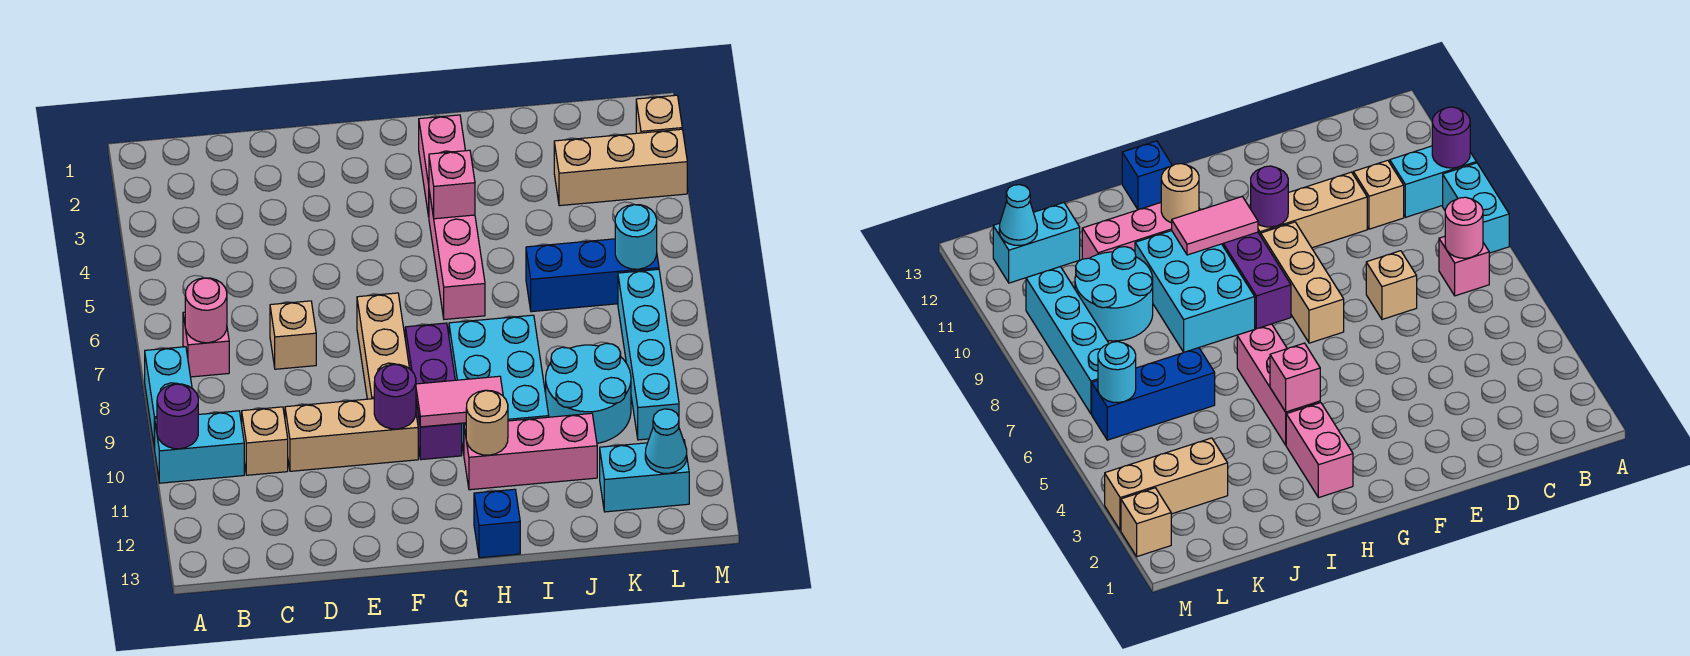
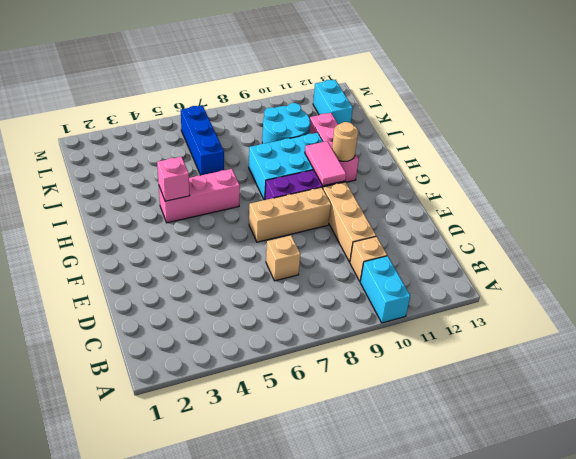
none -> cyan 1x2 brick [145,347,192,449]
none -> pink 1x1 brick [183,312,229,377]
none -> pink 1x2 brick [419,115,465,216]

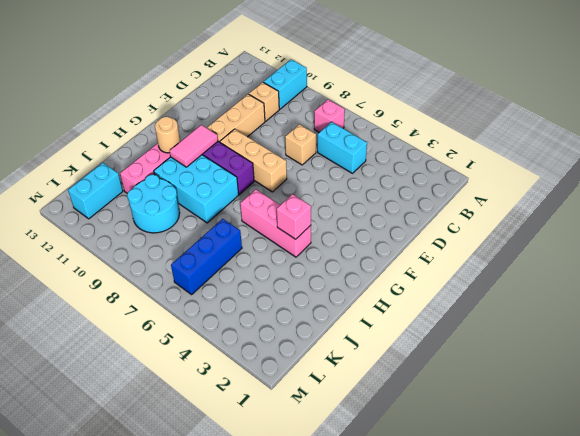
cyan 1x2 brick [318,122,367,173] -> cyan 1x2 brick moved to [145,347,192,449]
none -> pink 1x2 brick [419,115,465,216]
none -> blue 1x1 brick [474,489,520,558]
none -> tan 1x3 brick [554,129,687,206]

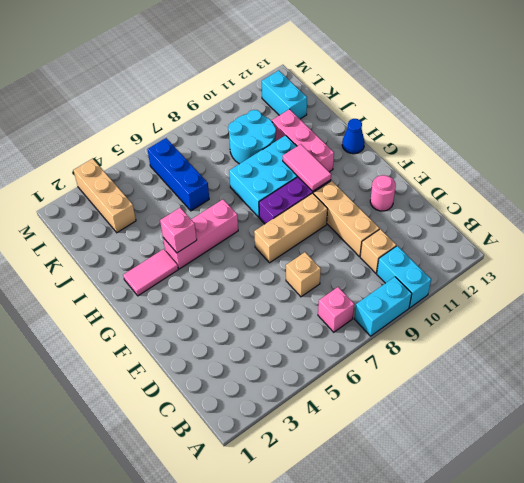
pink 1x1 round brick [370,175,396,211] -> pink 1x1 round brick moved to [185,278,227,343]
pink 1x2 tile [123,249,178,296] -> pink 1x2 brick [419,115,465,216]
blue 1x1 cone [342,119,365,154] -> blue 1x1 brick [474,489,520,558]
none -> cyan 1x4 brick [618,269,679,440]
none -> tan 1x1 brick [636,95,682,133]
none -> purple 1x1 round brick [157,384,198,449]

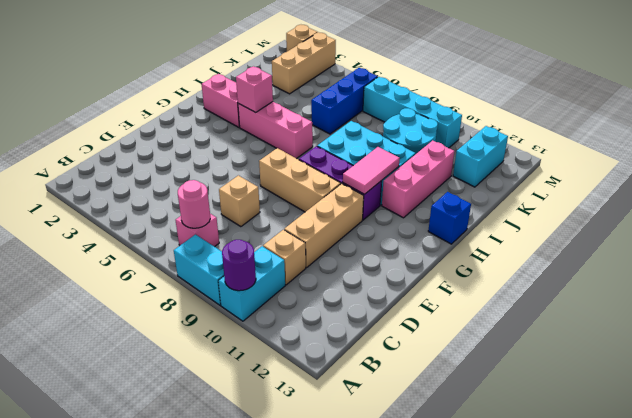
none -> purple 1x1 round brick [374,364,416,429]
none -> tan 1x1 round brick [466,390,508,455]
none -> cyan 1x1 round brick [615,204,657,269]

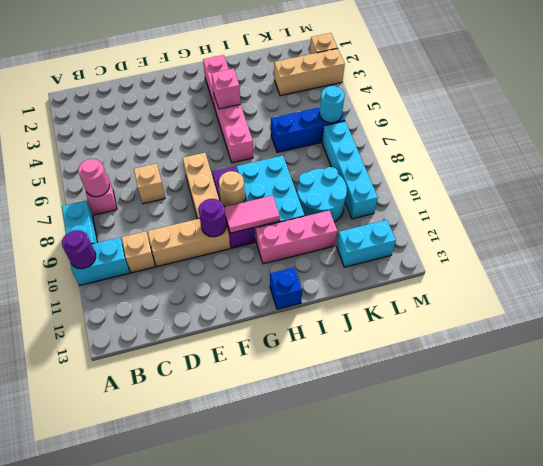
tan 1x1 round brick [219,171,245,207] -> tan 1x1 round brick moved to [466,390,508,455]
none -> cyan 1x1 cone [645,409,687,473]

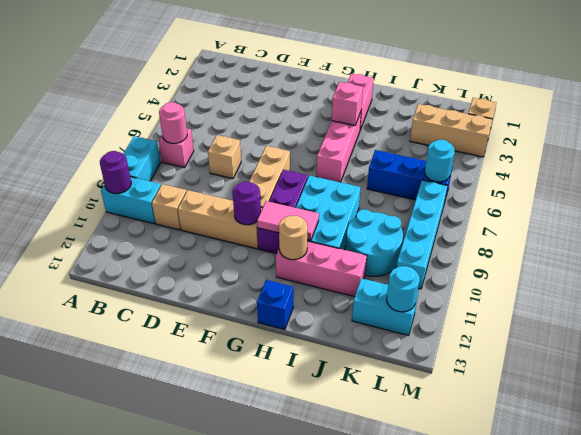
cyan 1x1 round brick [387,266,419,312] -> cyan 1x1 cone [645,409,687,473]

